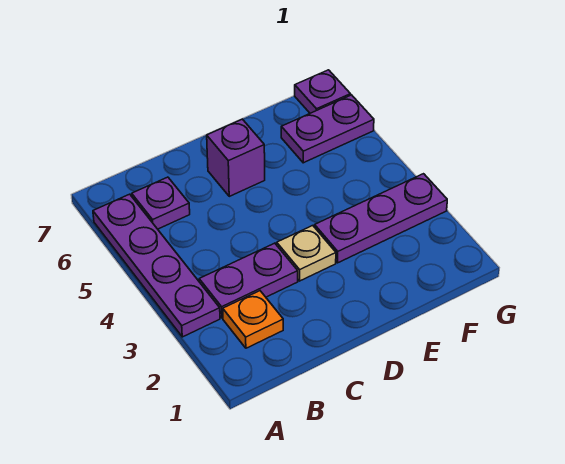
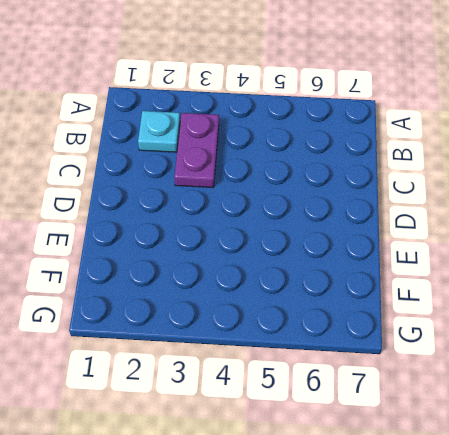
cyan 1x1 plate [138,111,180,152] -> orange 1x1 plate [223,291,283,348]
none -> purple 1x4 plate [93,194,220,337]
none -> purple 1x1 plate [132,177,190,229]

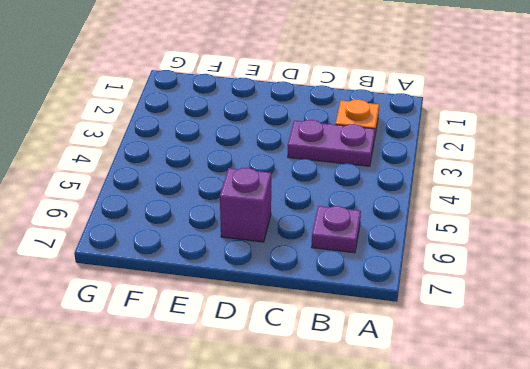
none -> purple 1x4 plate [93,194,220,337]
none -> tan 1x1 plate [277,226,336,281]

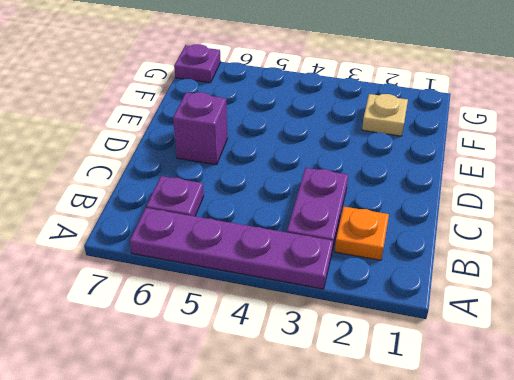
tan 1x1 plate [362,94,408,136] -> tan 1x1 plate moved to [277,226,336,281]
none -> purple 1x3 plate [315,174,447,263]
none -> purple 1x2 plate [281,95,374,163]

